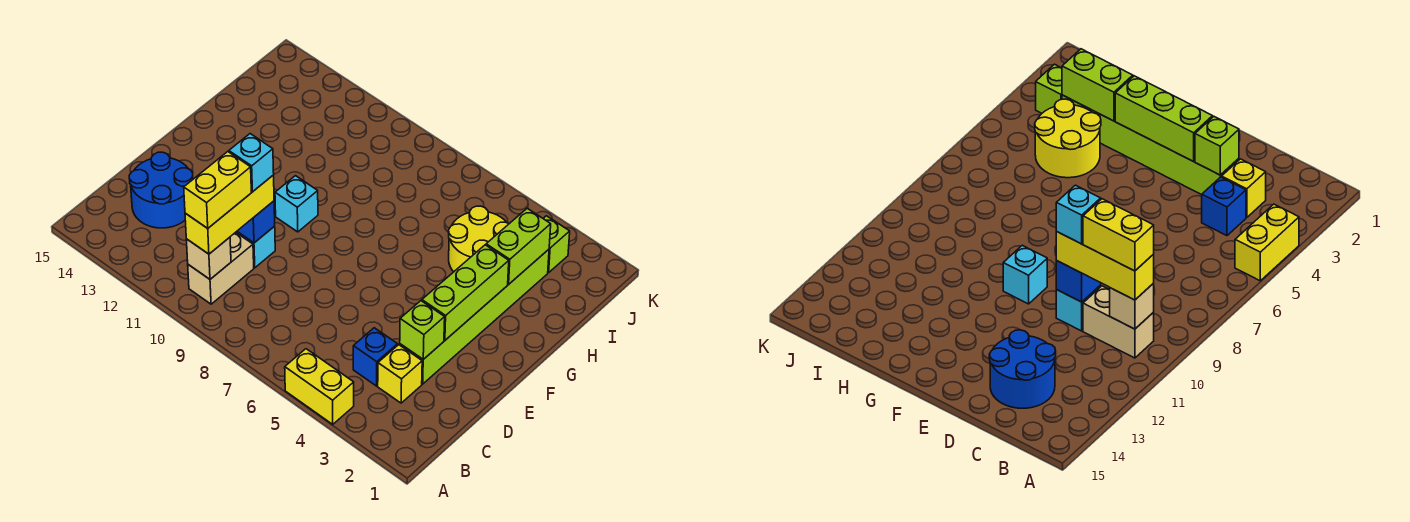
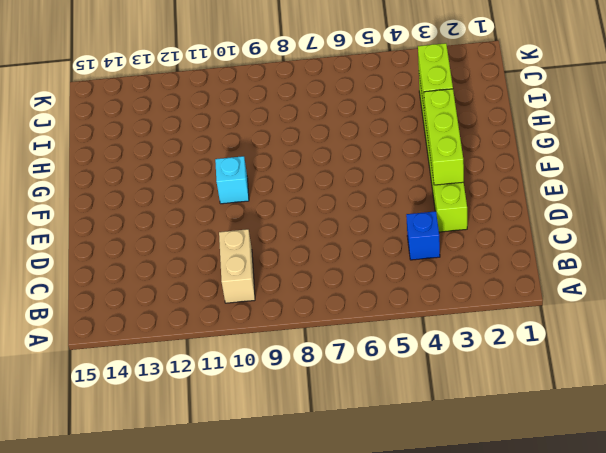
none -> yellow 1x2 brick [285,349,354,424]
none -> yellow 1x1 brick [378,345,422,403]
none -> blue 2x2 round brick [129,152,193,228]

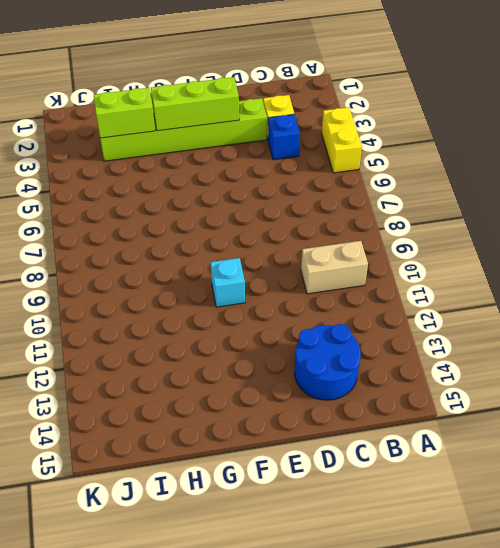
none -> cyan 1x1 brick [236,226,275,268]
none -> yellow 2x2 round brick [449,206,509,272]
none -> lime 1x1 brick [543,216,570,273]

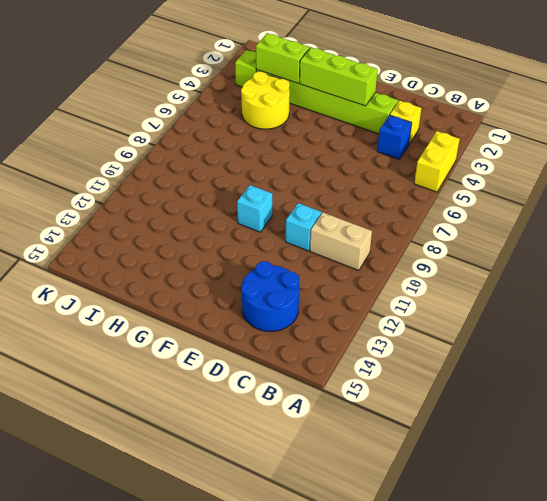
none -> tan 1x1 brick [186,237,231,279]
none -> lime 1x1 brick [400,301,445,359]
none -> blue 1x1 brick [237,201,275,243]

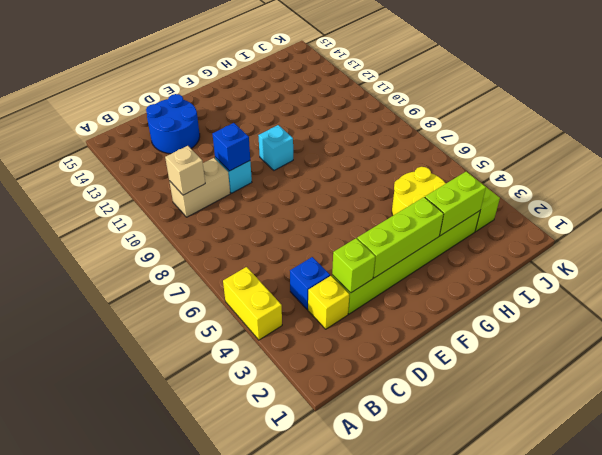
none -> yellow 1x3 brick [185,175,274,254]
none -> yellow 1x2 brick [184,152,251,228]
none -> cyan 1x1 brick [229,134,274,192]

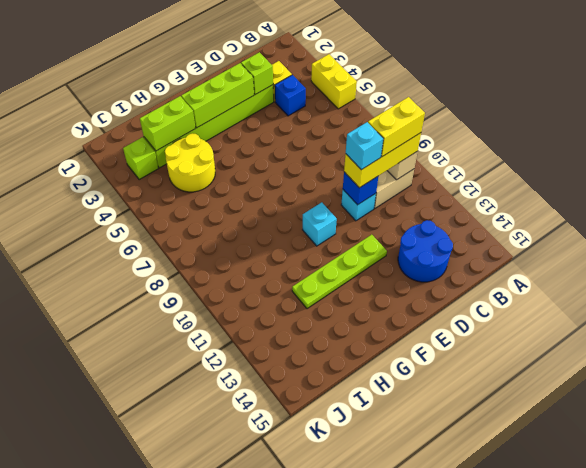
lime 1x4 plate [292,235,387,309] -> none

